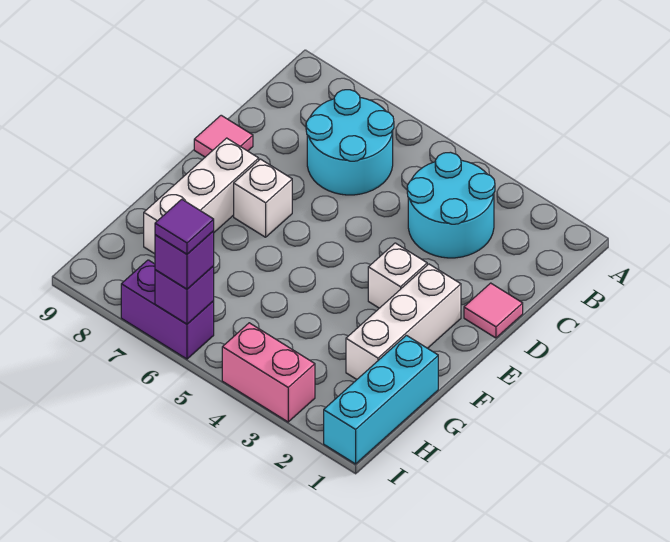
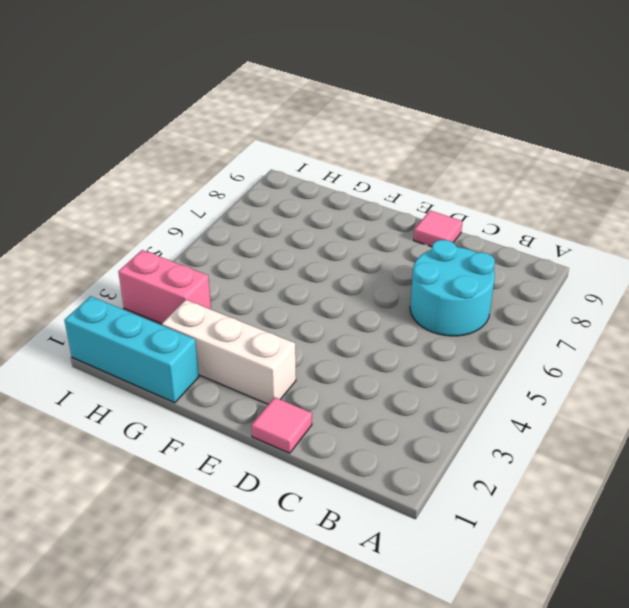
pink 1x2 brick [118,250,211,324] -> pink 1x2 brick turned to [222,323,315,422]
none -> cyan 2x2 round brick [407,152,495,258]
none -> white 1x1 brick [368,243,427,308]
none -> white 1x1 brick [234,159,292,237]

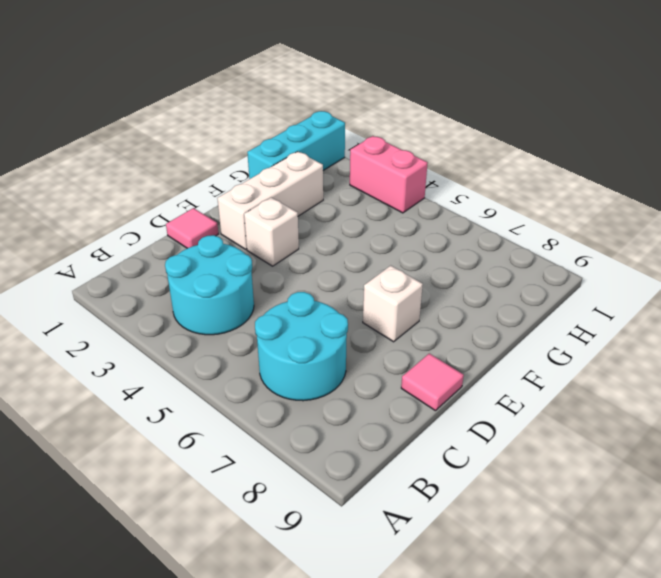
none -> white 1x3 brick [144,138,259,254]
none -> purple 1x2 brick [121,260,214,359]
none -> purple 1x1 brick [155,266,214,324]

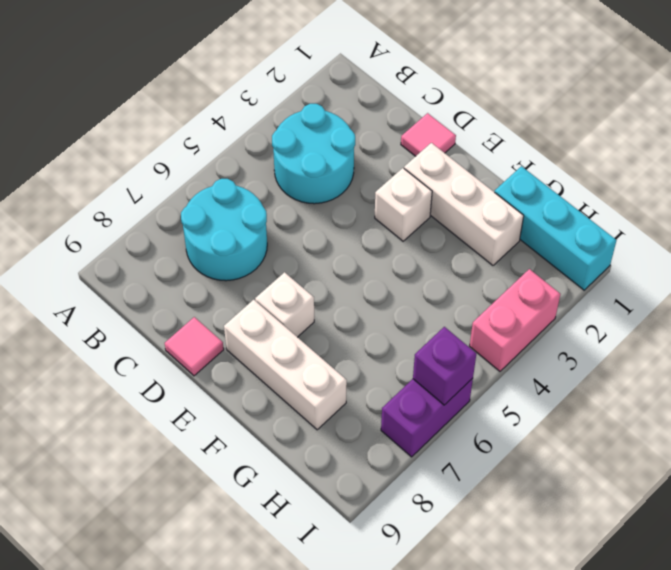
none -> purple 1x1 brick [155,231,214,289]
none -> purple 1x1 tile [155,199,214,254]

